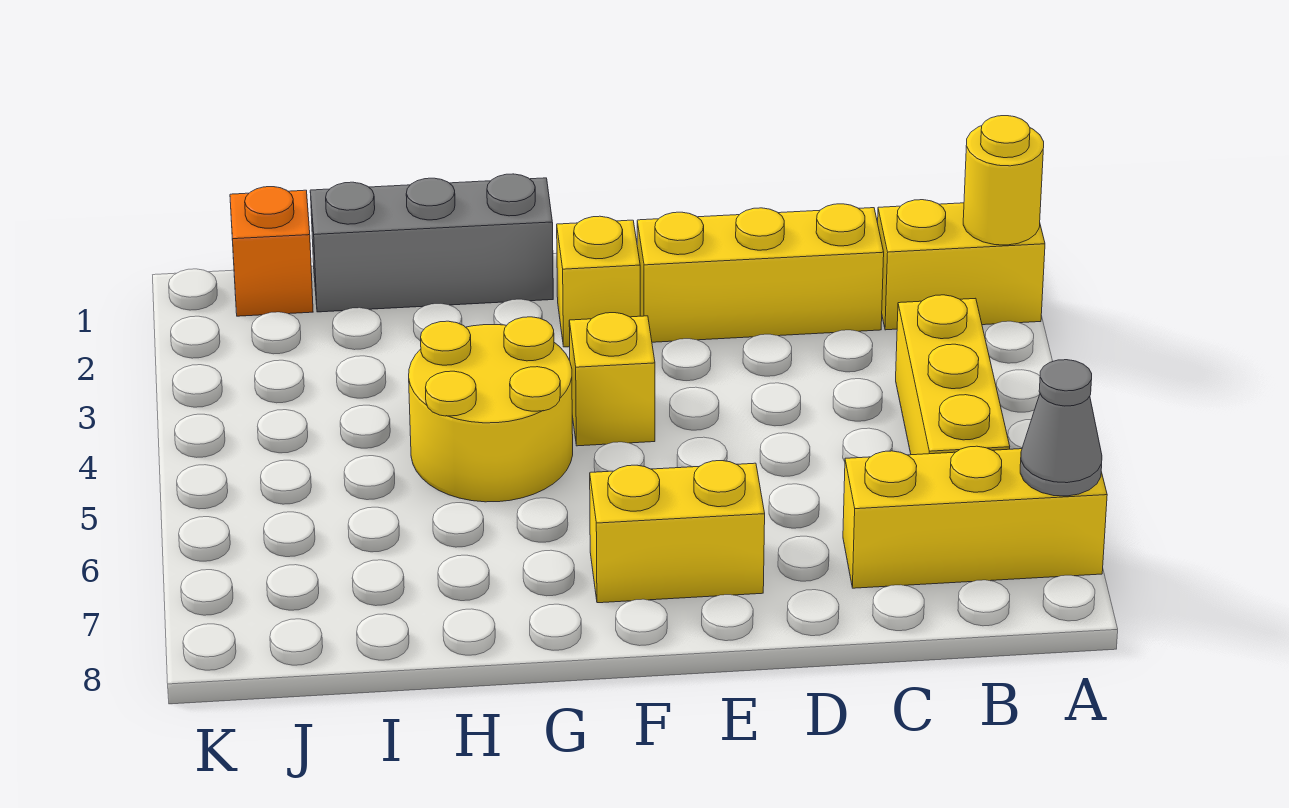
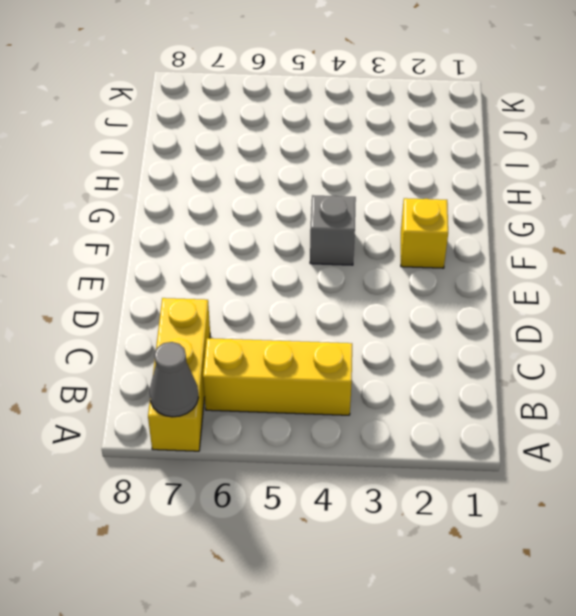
grey 1x1 brick [310,195,356,265] -> yellow 1x1 brick [569,313,655,446]
none -> yellow 1x2 brick [878,200,1045,330]
none -> yellow 1x3 brick [637,204,884,342]
none -> yellow 1x2 brick [590,461,765,603]

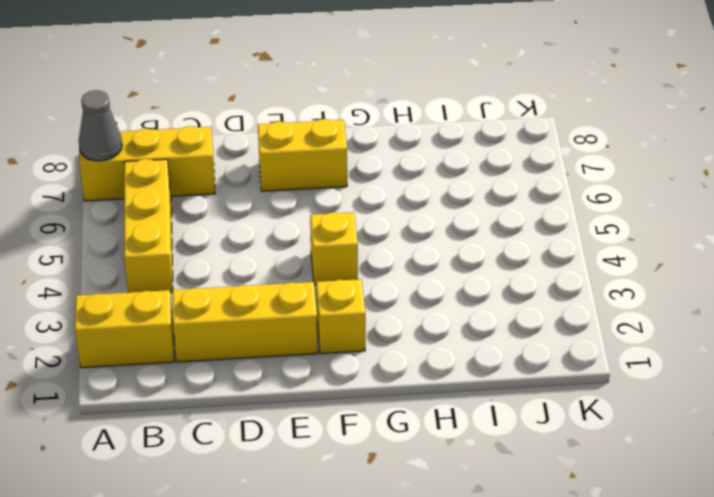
none -> grey 1x3 brick [310,174,553,312]
none -> yellow 2x2 round brick [409,317,573,502]
none -> orange 1x1 brick [230,187,313,316]

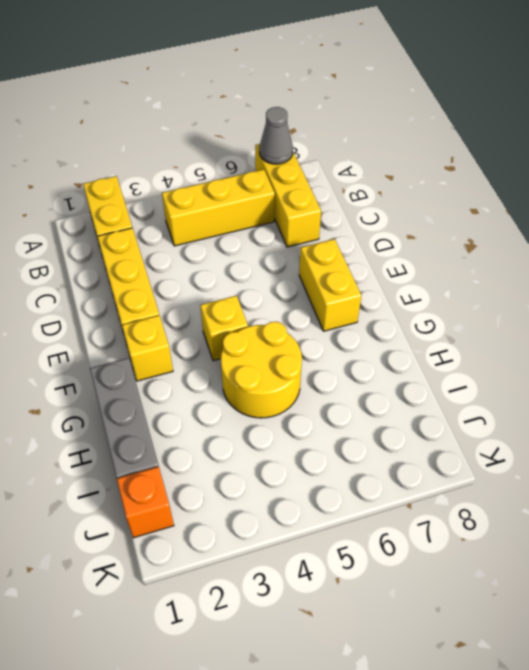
none -> yellow 1x1 round brick [963,116,1044,245]

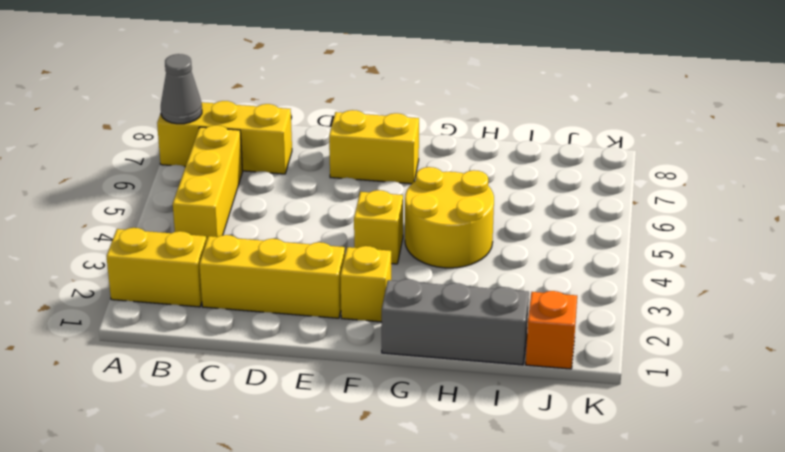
none -> yellow 1x1 round brick [963,116,1044,245]

